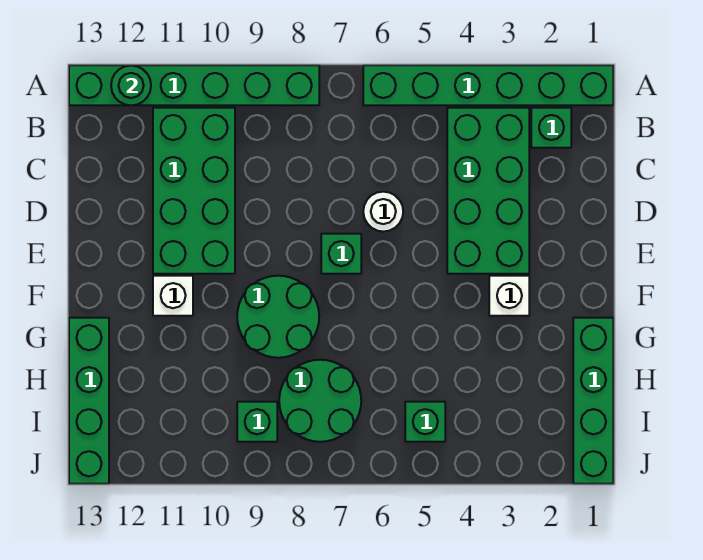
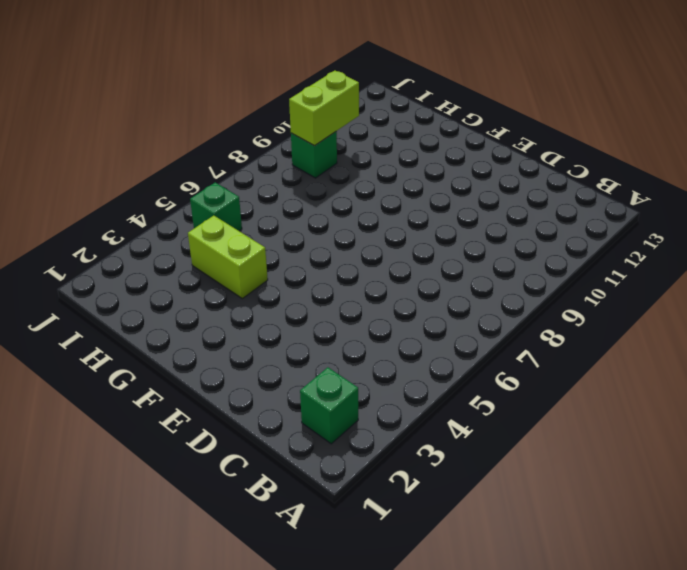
lime 1x2 brick [188,216,268,299] -> none
lime 1x2 brick [289,71,359,146] -> none
none -> green 1x6 brick [363,65,613,105]
none -> green 1x6 brick [69,65,319,105]
none -> green 2x4 brick [447,108,529,274]

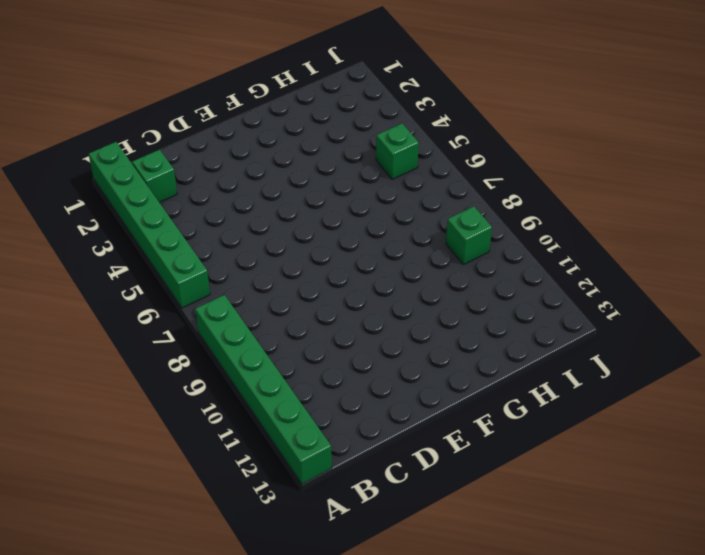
none -> green 2x4 brick [447,108,529,274]
none -> green 2x4 brick [153,108,235,274]
none -> white 1x1 round brick [363,192,403,232]

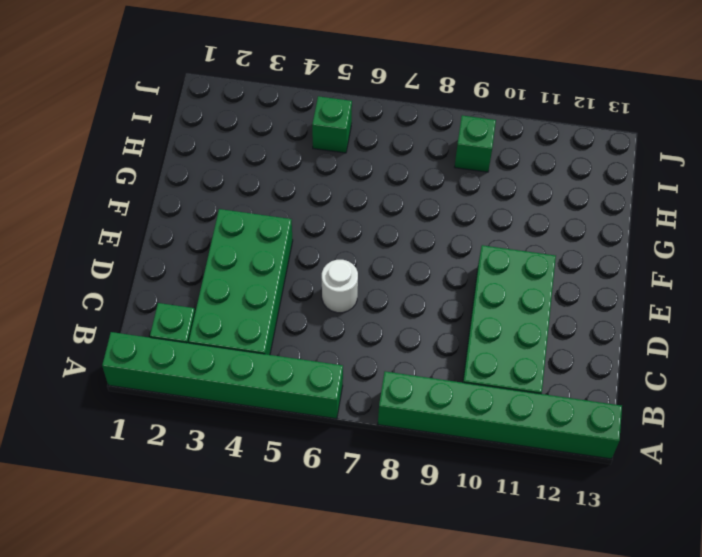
none -> green 1x1 brick [321,234,361,274]
none -> white 1x1 brick [489,276,529,316]
none -> green 2x2 round brick [237,276,319,358]

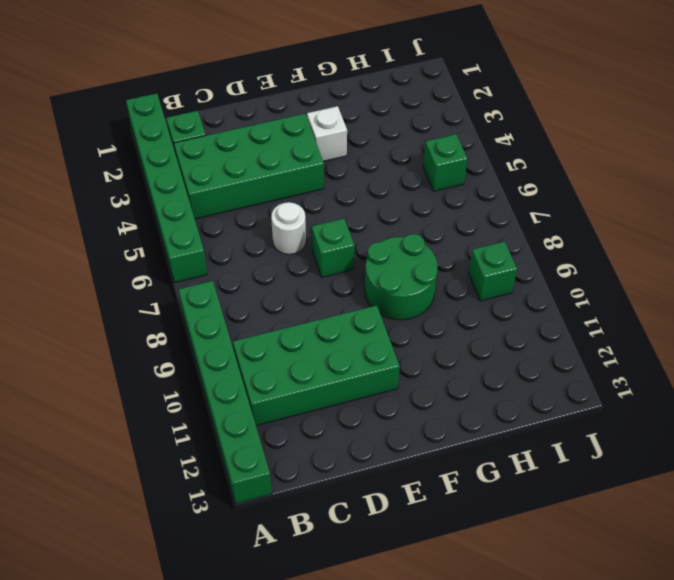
none -> white 1x1 brick [153,276,193,316]
none -> green 1x4 brick [573,318,613,484]
none -> green 1x4 brick [69,318,109,484]

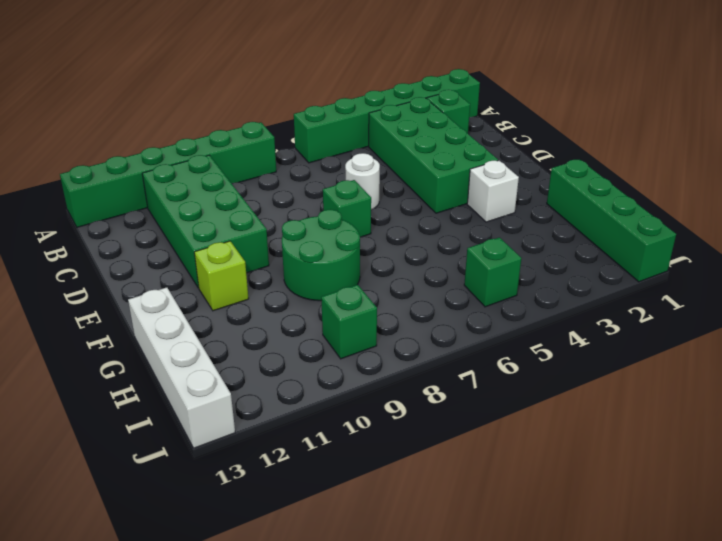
lime 1x1 brick [194,241,249,311] -> white 1x1 brick [153,276,193,316]
white 1x4 brick [128,287,235,448] -> green 1x4 brick [69,318,109,484]
none -> green 2x2 round brick [279,360,361,442]
none -> green 1x1 round brick [111,65,151,105]

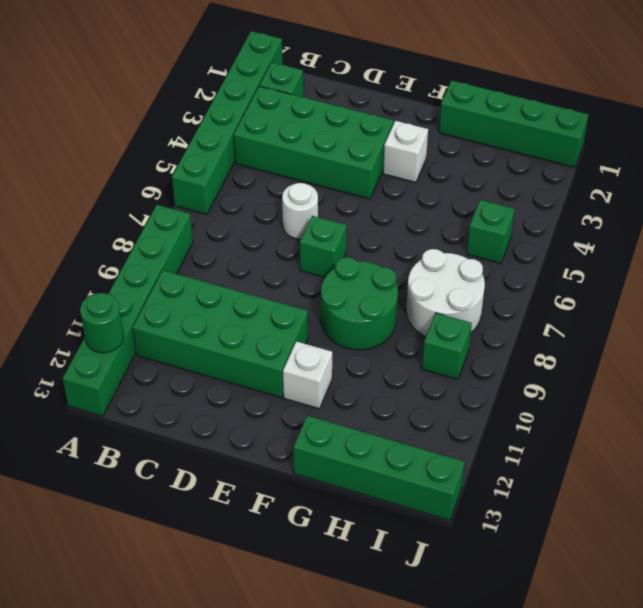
white 2x2 round brick [406,249,485,337] -> green 2x2 round brick [279,360,361,442]

